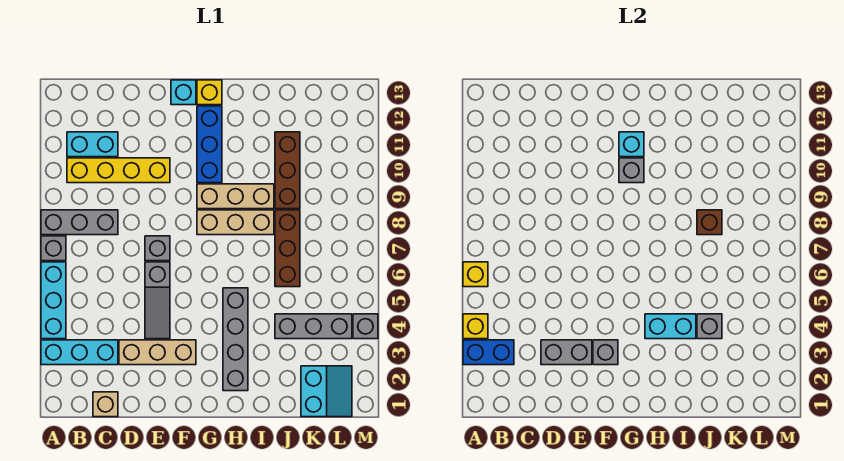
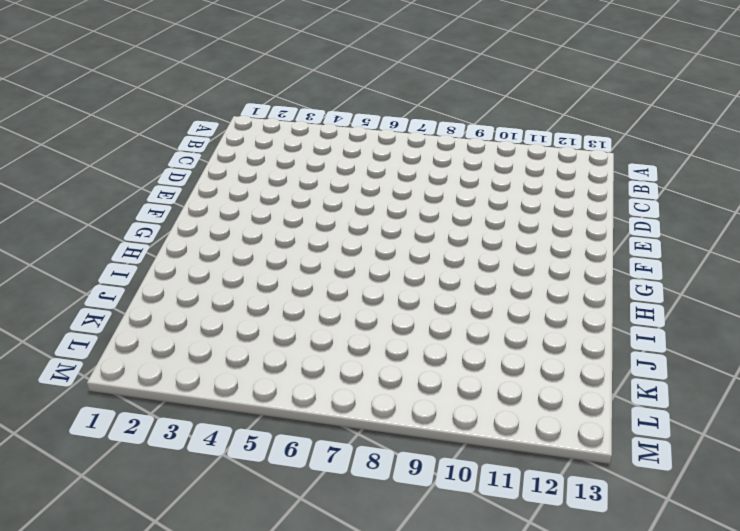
none -> cyan 1x3 brick [41,340,118,365]
none -> cyan 1x3 brick [41,262,66,339]
none -> grey 1x1 brick [41,236,66,261]
none -> grey 1x3 brick [41,210,118,235]

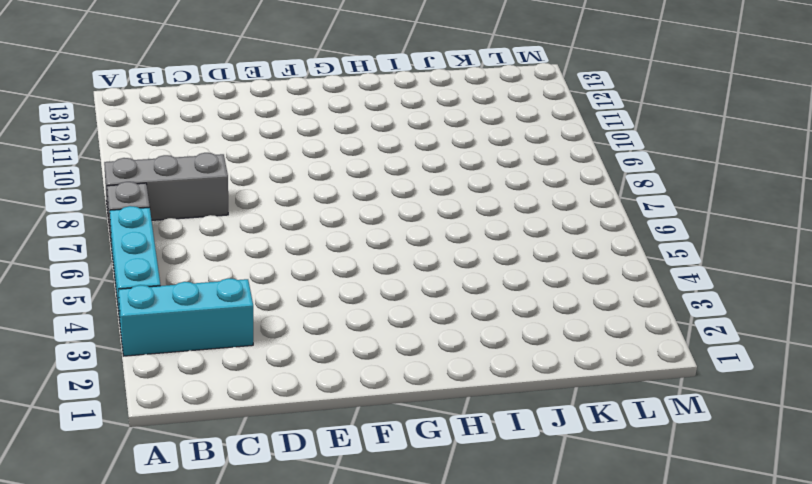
none -> yellow 1x4 brick [67,158,170,183]
none -> cyan 1x2 brick [67,132,118,157]
none -> tan 1x1 brick [93,392,118,417]
none -> tan 1x3 brick [119,340,196,365]

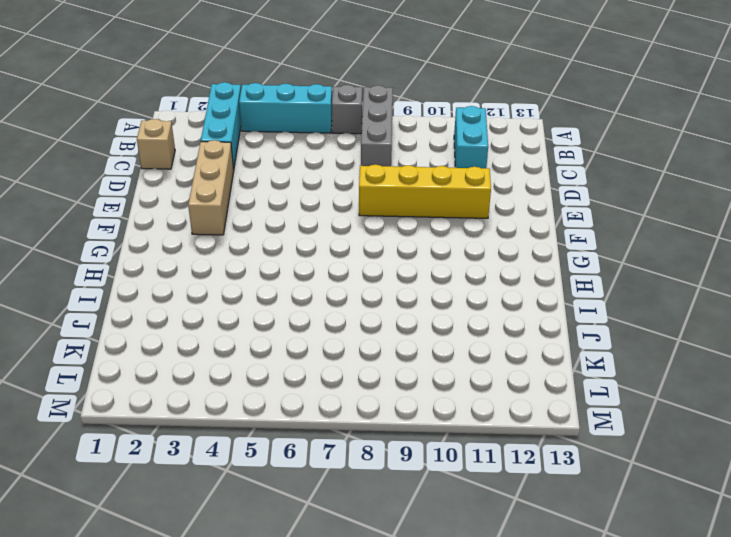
yellow 1x4 brick [359,165,491,218] -> yellow 1x4 brick turned to [67,158,170,183]
none -> grey 1x3 slope [145,262,170,339]
none -> grey 1x1 brick [145,236,170,261]
none -> cyan 1x1 brick [171,80,196,105]
none -> tan 1x3 brick [197,210,274,235]

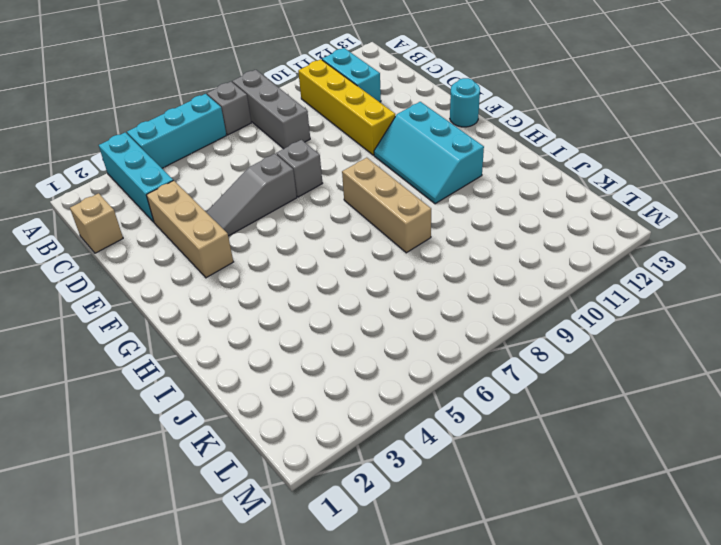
cyan 2x3 slope [374,102,484,204] -> blue 1x3 brick [197,106,222,183]
cyan 1x1 round brick [450,78,480,127] -> cyan 1x1 brick [171,80,196,105]
none -> tan 1x3 brick [197,184,274,209]
none -> yellow 1x1 brick [197,80,222,105]
none -> grey 1x4 brick [223,288,248,391]
none -> grey 1x3 brick [275,314,352,339]

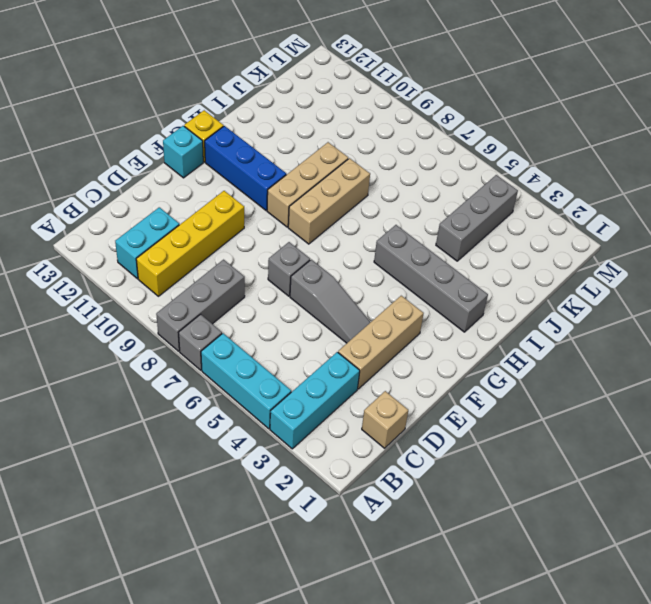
none -> brown 1x3 brick [275,210,300,287]
none -> brown 1x3 brick [275,132,300,209]
none -> cyan 2x2 slope [301,366,352,417]
none -> grey 1x1 brick [353,314,378,339]

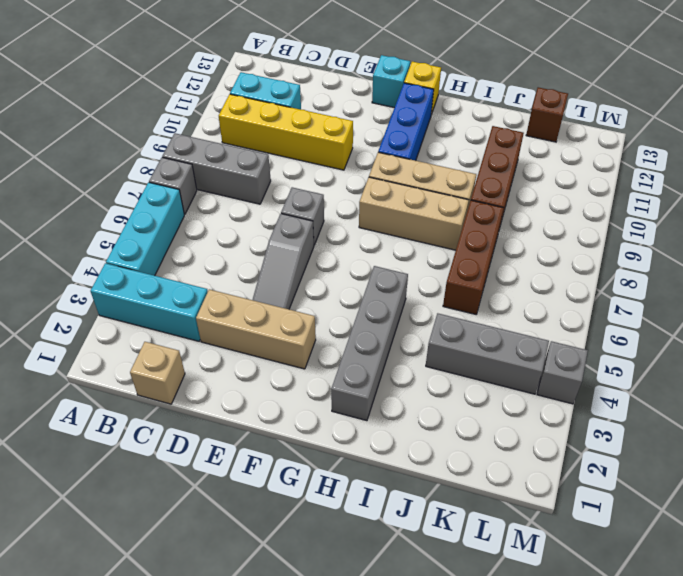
brown 1x1 brick [526,87,568,142] -> brown 1x1 brick moved to [697,210,722,235]
none -> cyan 2x2 slope [301,366,352,417]
none -> blue 1x2 brick [463,340,514,365]
none -> yellow 1x1 brick [463,314,488,339]
none -> yellow 1x1 brick [463,262,488,287]

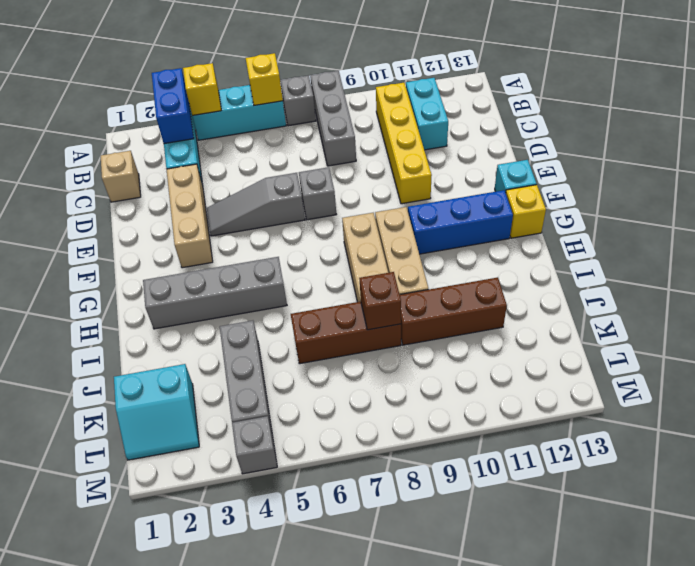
none -> grey 1x2 brick [541,340,592,365]
none -> grey 1x1 brick [593,340,618,365]
none -> grey 1x1 brick [619,158,644,183]
none -> cyan 1x1 brick [619,132,644,157]

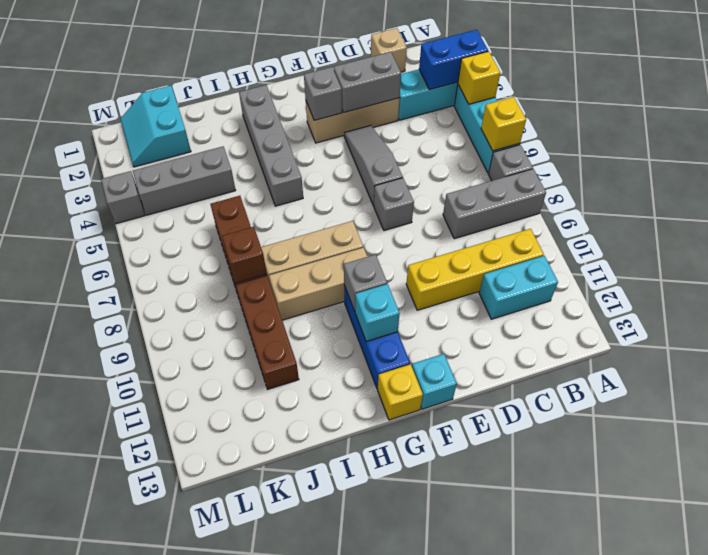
none -> cyan 1x2 brick [645,314,696,339]
none -> grey 1x1 brick [697,314,722,339]

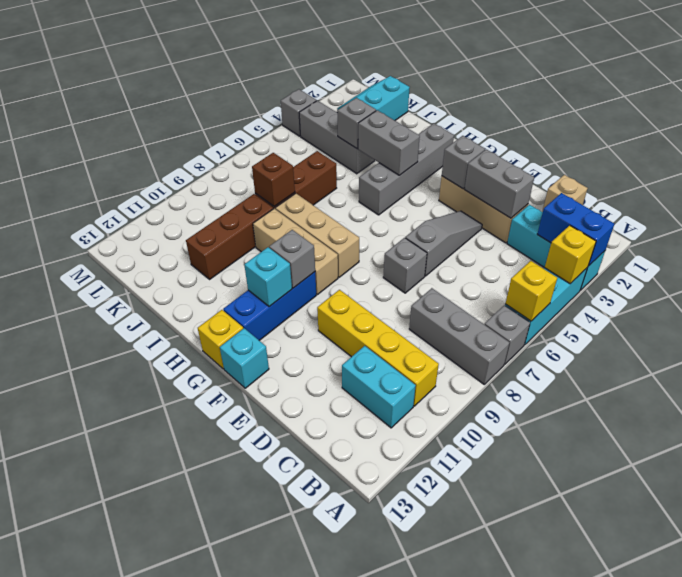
grey 1x2 brick [358,110,420,175] -> cyan 1x2 brick [645,314,696,339]

